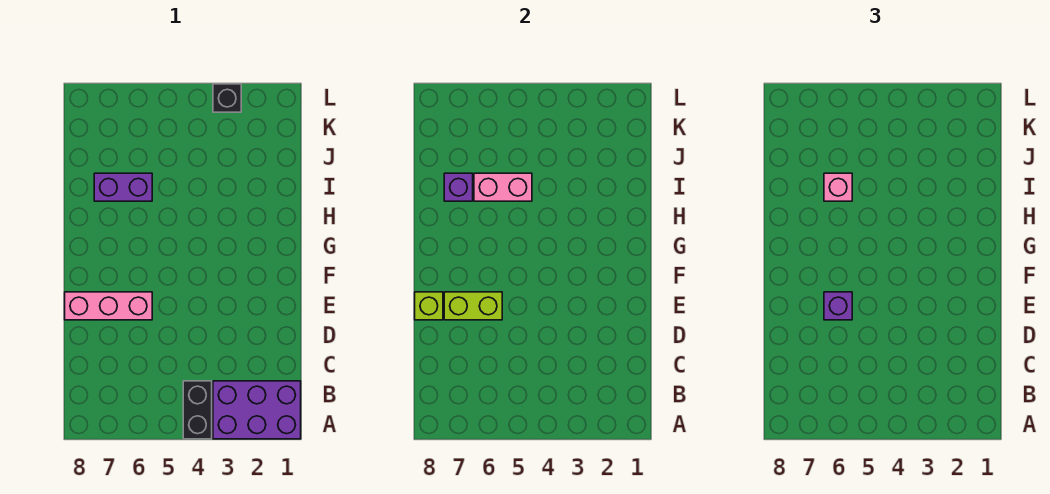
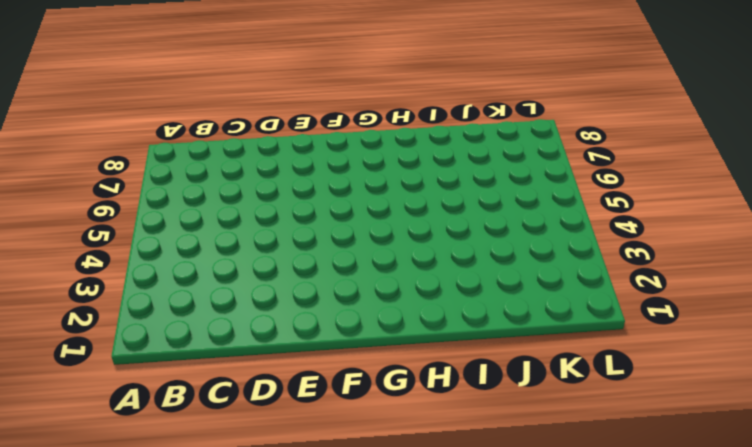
none -> purple 2x3 brick [213,381,301,439]
none -> black 1x2 brick [183,381,212,439]

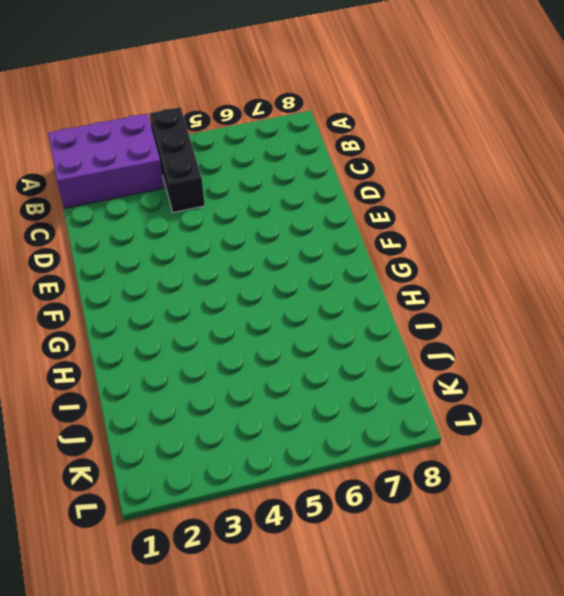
black 1x3 brick [149,107,205,212] -> black 1x2 brick [183,381,212,439]
none -> pink 1x3 brick [65,292,152,320]
none -> purple 1x2 brick [94,173,152,201]

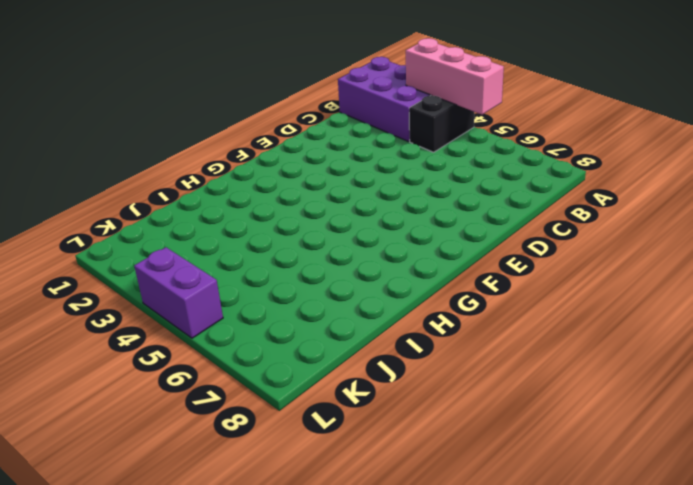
pink 1x3 brick [406,38,504,115] -> pink 1x3 brick moved to [65,292,152,320]
purple 1x2 brick [134,247,223,338] -> purple 1x2 brick moved to [94,173,152,201]
none -> black 1x1 brick [213,84,241,112]
none -> lime 1x2 brick [444,292,502,320]

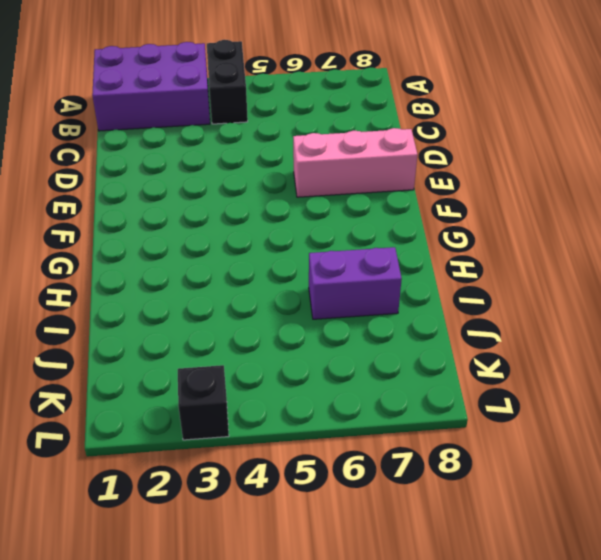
none -> lime 1x2 brick [444,292,502,320]
none -> lime 1x1 brick [415,292,443,320]

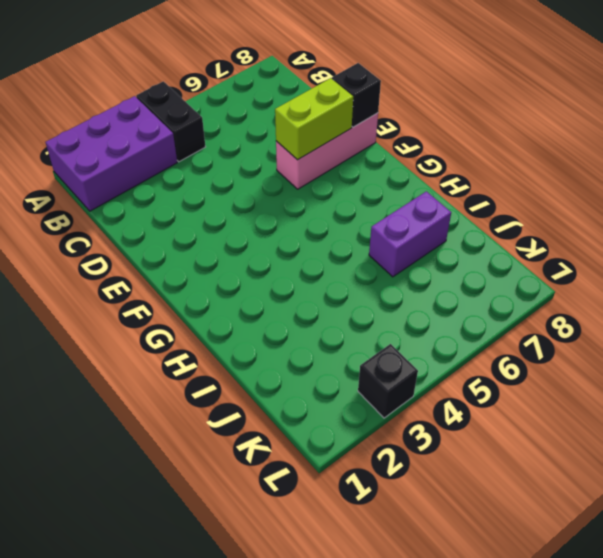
black 1x1 brick [332,63,381,127] -> lime 1x1 brick [415,292,443,320]
none -> pink 1x2 brick [474,173,532,201]
none -> purple 1x1 brick [444,173,473,201]

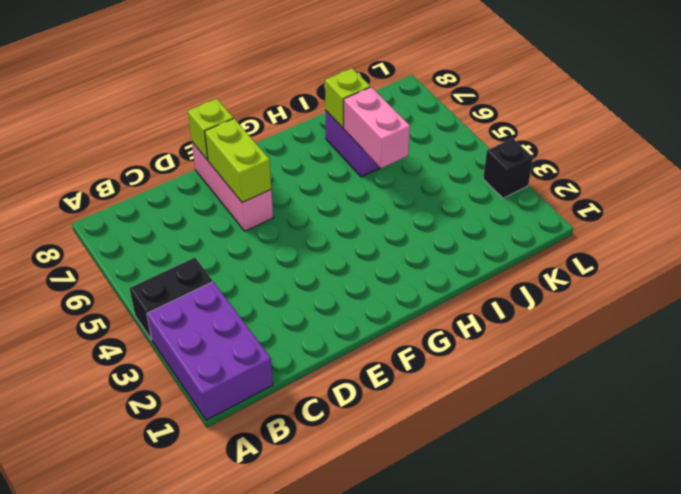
lime 1x1 brick [325,68,370,128] -> purple 1x1 brick [444,173,473,201]
none -> purple 1x1 brick [824,292,852,320]
none -> pink 1x1 brick [824,173,852,201]

